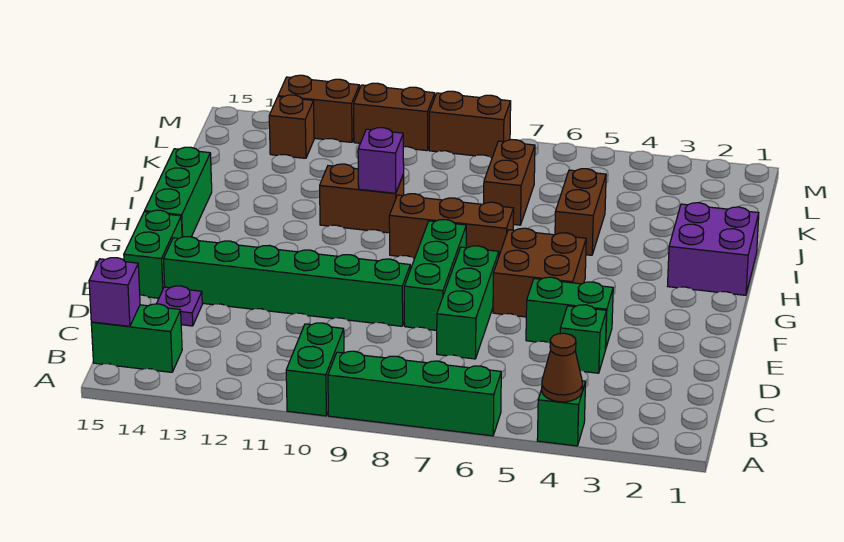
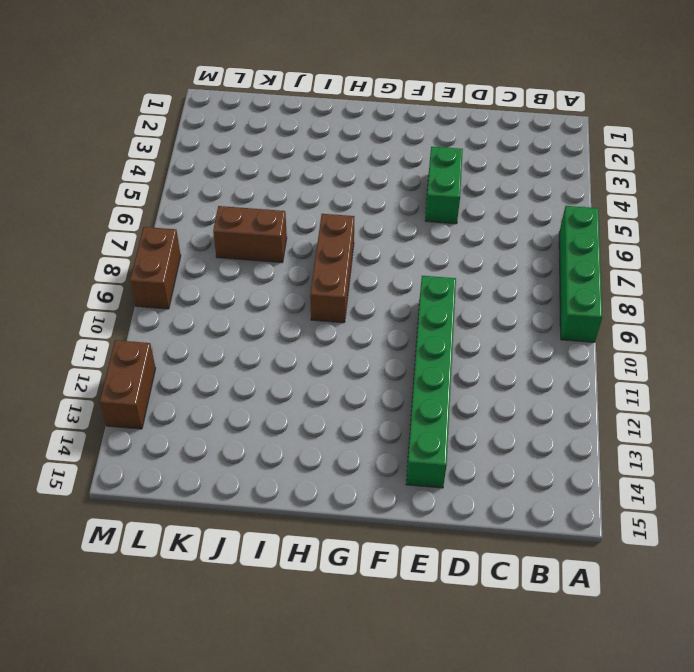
none -> green 1x1 brick [537,381,586,446]
none -> green 1x2 brick [286,323,344,416]
none -> green 1x2 brick [91,304,182,372]

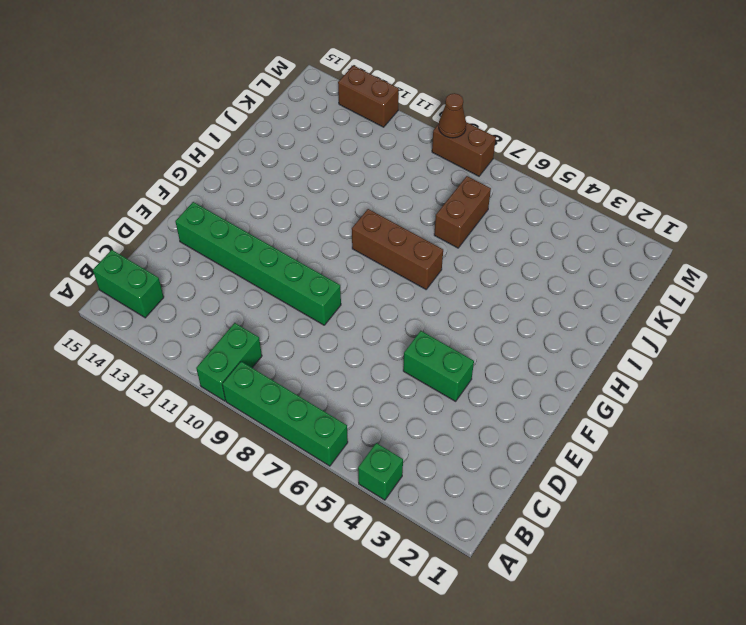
brown 1x1 cone [439,93,466,138] -> brown 1x1 cone moved to [542,333,582,402]
none -> green 1x1 brick [560,305,607,373]
none -> green 1x3 brick [437,246,499,359]
none -> purple 1x1 plate [157,286,202,326]

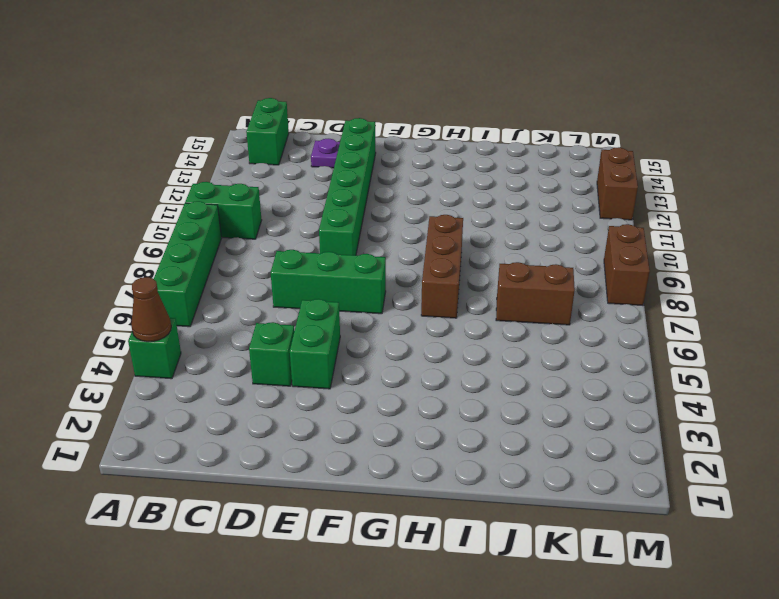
none -> green 1x3 brick [404,220,466,330]
none -> green 1x2 brick [124,210,182,298]
none -> brown 2x2 brick [493,228,586,317]

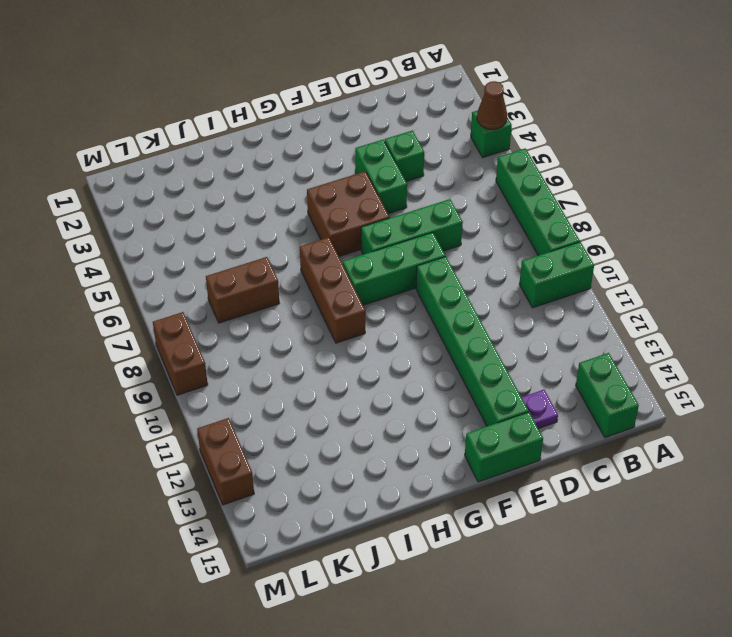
none -> green 1x3 brick [145,147,212,237]
none -> purple 2x2 brick [668,203,759,295]
none -> brown 1x2 brick [555,169,606,255]

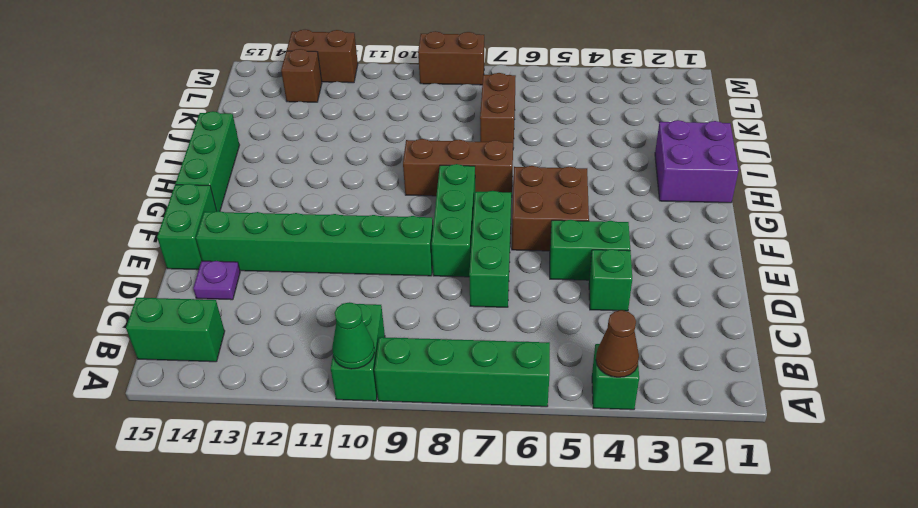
green 1x1 cone [332,302,375,369] -> none
none -> brown 1x2 brick [555,169,606,255]
none -> brown 1x2 brick [320,164,404,233]
none -> brown 1x2 brick [354,83,435,151]

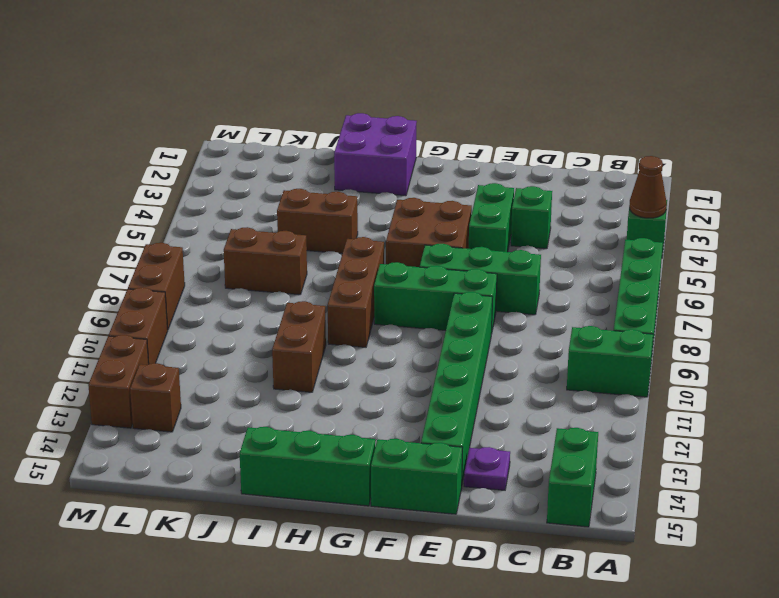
none -> purple 1x1 brick [89,258,140,326]
none -> purple 1x1 brick [358,128,404,193]

